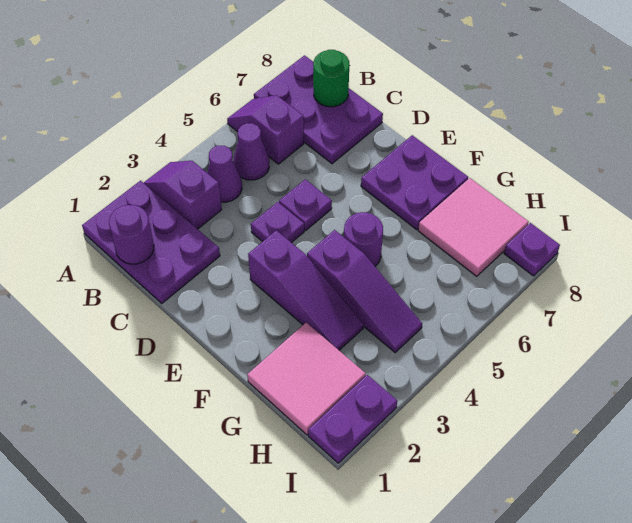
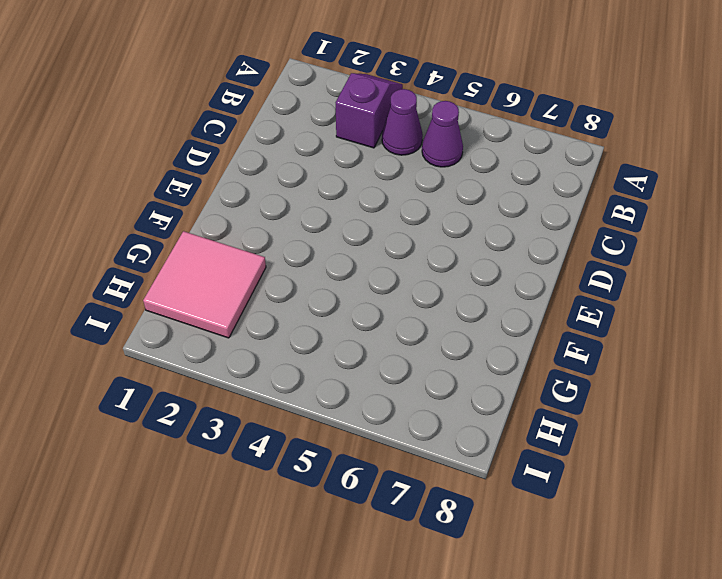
none -> purple 2x3 plate [82,181,220,303]
none -> purple 1x2 slope [227,95,304,164]
none -> purple 2x3 plate [254,55,383,164]

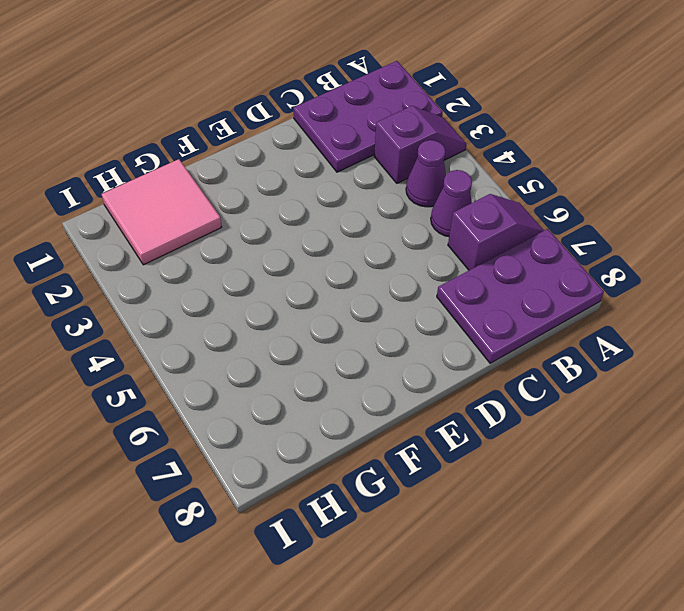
none -> purple 1x1 plate [251,202,304,243]
none -> purple 1x1 plate [279,179,332,230]
none -> purple 1x3 slope [248,230,364,350]

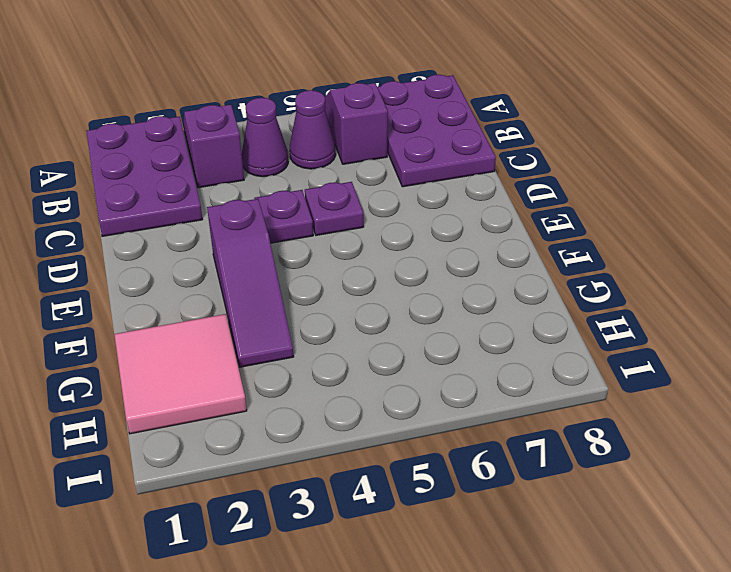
none -> purple 2x2 plate [361,135,468,230]
none -> purple 1x3 slope [307,230,422,352]
none -> purple 1x1 round brick [344,212,383,266]

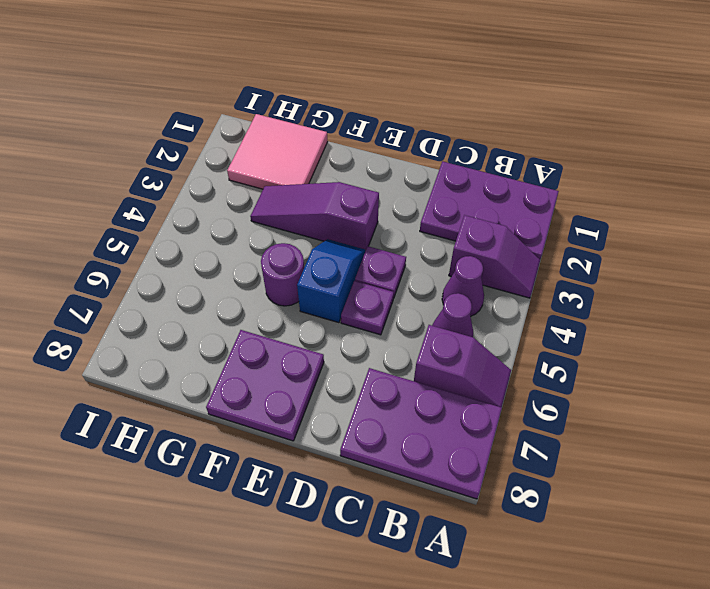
blue 1x2 slope [297,239,365,323] -> none
none -> purple 1x3 slope [307,230,422,352]
none -> pink 2x2 tile [418,178,529,276]
none -> purple 1x2 plate [308,375,397,463]

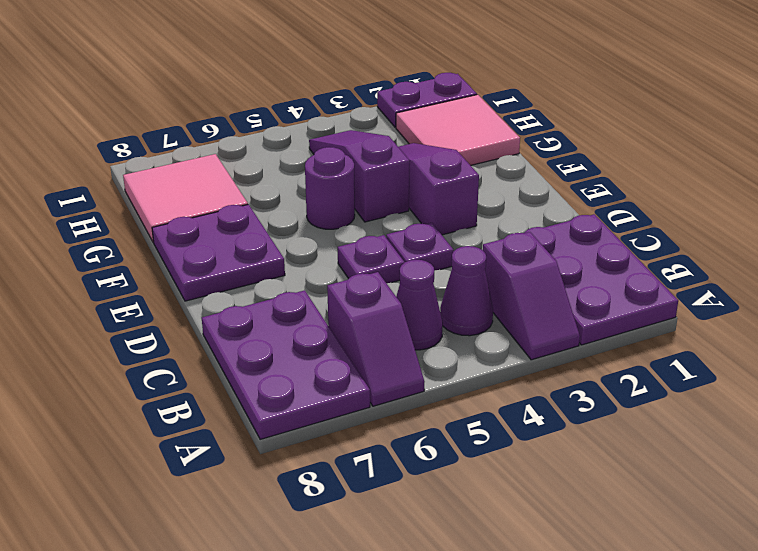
none -> purple 1x1 plate [504,223,560,276]
none -> purple 1x1 round brick [109,205,154,264]
none -> green 1x1 round brick [313,50,349,107]

